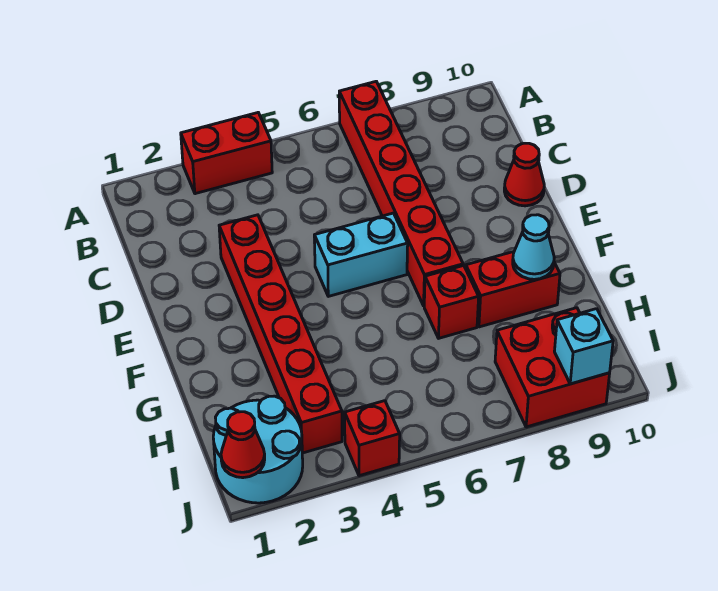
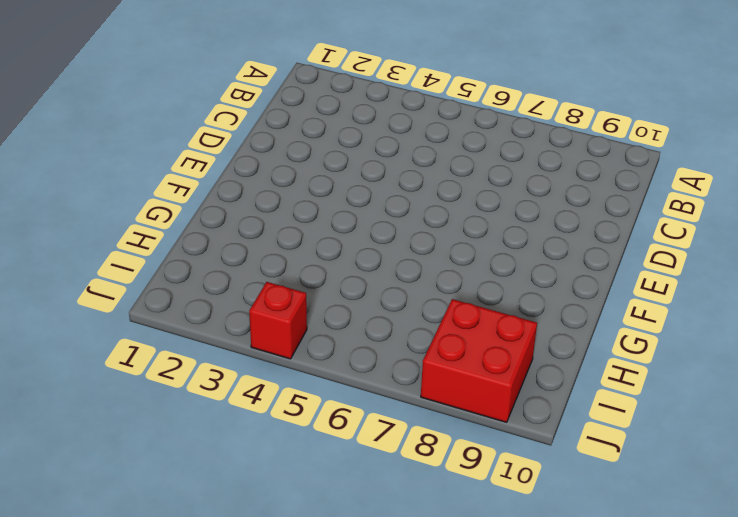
none -> red 1x2 brick [181,113,272,194]
none -> red 1x6 brick [339,81,463,306]
none -> red 1x6 brick [219,215,342,453]

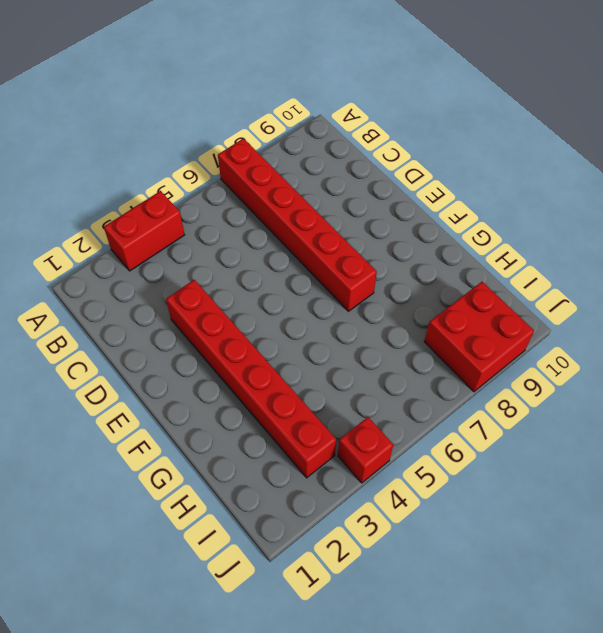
none -> red 1x1 cone [504,143,544,206]
none -> cyan 1x2 brick [314,213,408,296]
none -> red 1x1 brick [424,266,479,338]

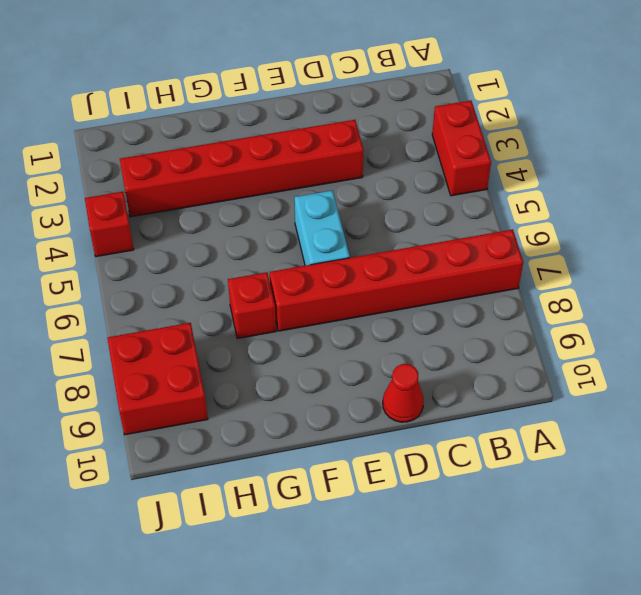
none -> red 1x2 brick [466,252,560,327]
none -> cyan 2x2 round brick [213,396,303,503]
none -> cyan 1x1 cone [513,215,554,279]

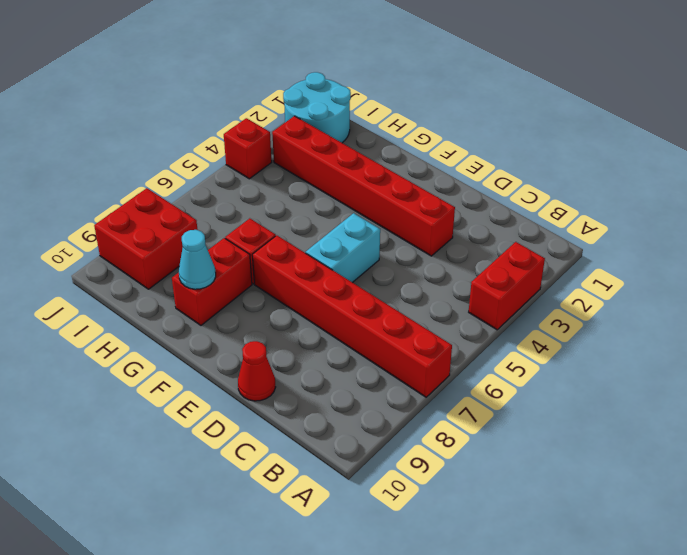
none -> red 1x1 cone [221,412,265,478]
none -> cyan 1x1 brick [554,309,613,384]

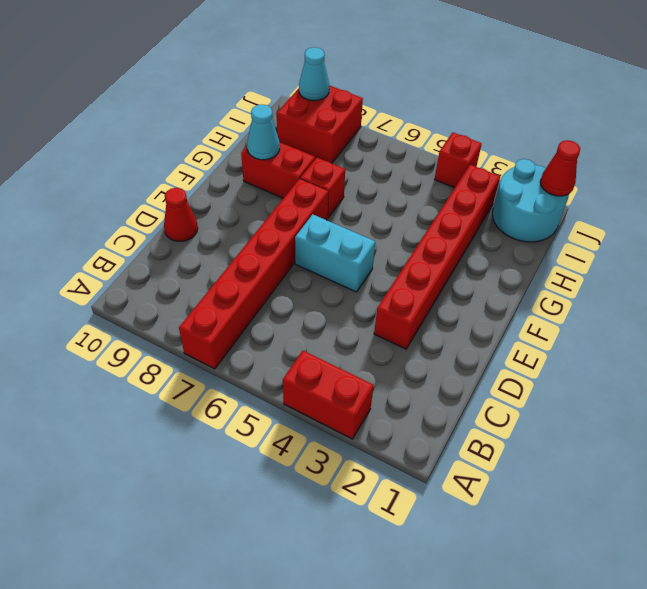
cyan 1x1 cone [299,47,329,101] -> cyan 1x1 brick [554,309,613,384]

